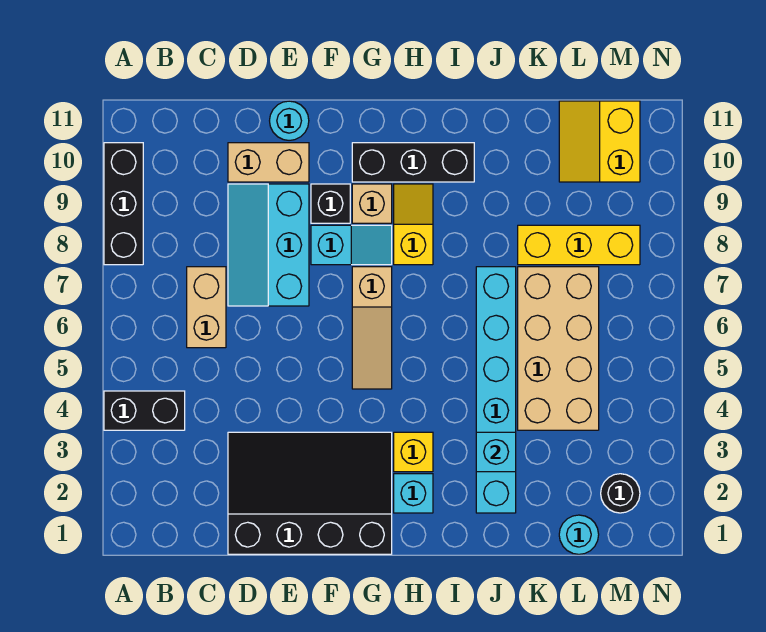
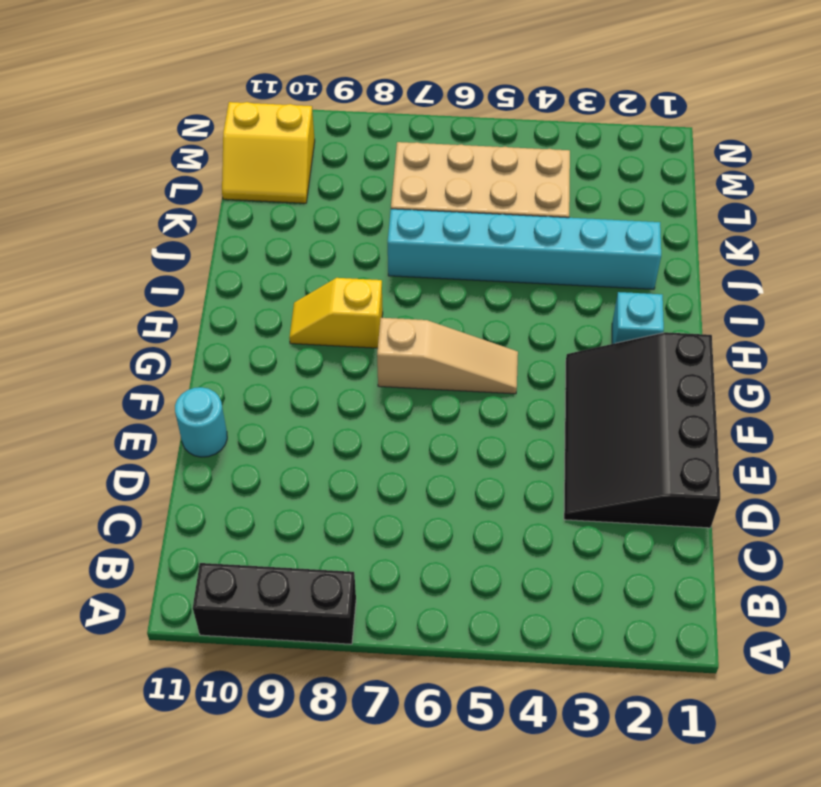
none -> black 1x2 brick [104,391,185,430]
none -> tan 1x2 brick [187,267,226,348]
none -> cyan 2x3 slope [228,184,309,306]

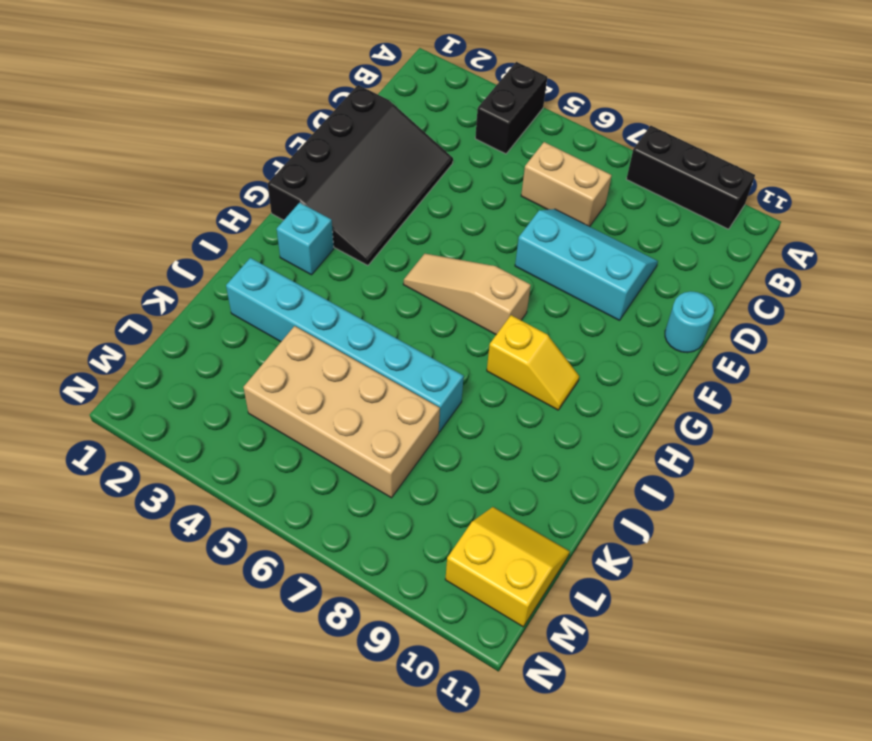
none -> tan 1x2 brick [228,143,309,182]
none -> cyan 1x2 slope [311,225,392,265]
none -> black 1x1 brick [311,184,350,223]

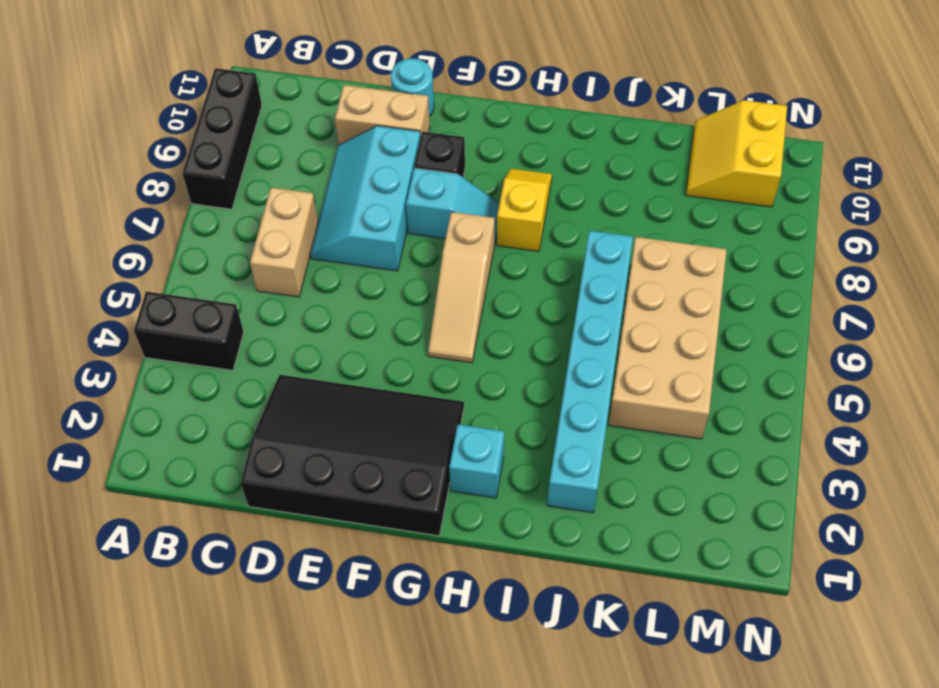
none -> tan 1x1 brick [352,184,392,223]
none -> black 1x3 brick [352,143,474,182]
none -> yellow 1x1 brick [394,432,433,472]

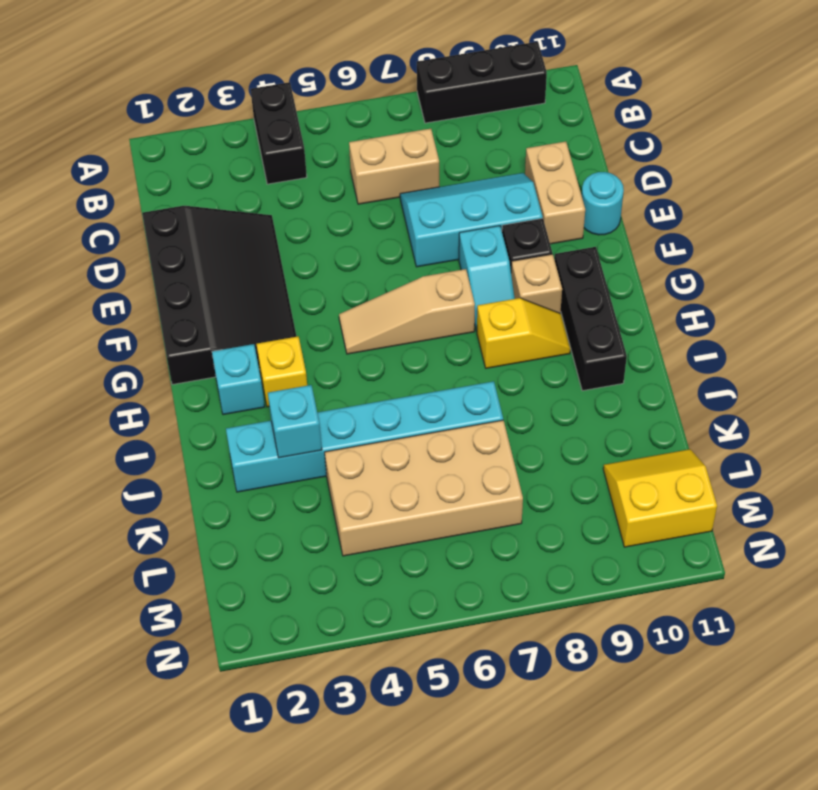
none -> yellow 1x3 brick [518,225,640,265]
none -> cyan 1x1 round brick [559,515,599,554]
none -> black 1x1 round brick [601,474,640,513]

